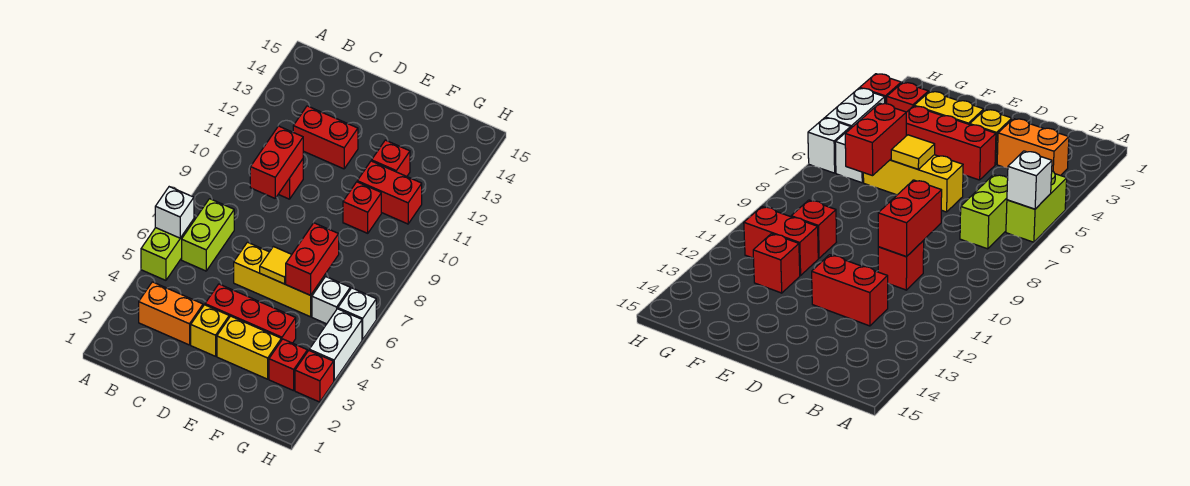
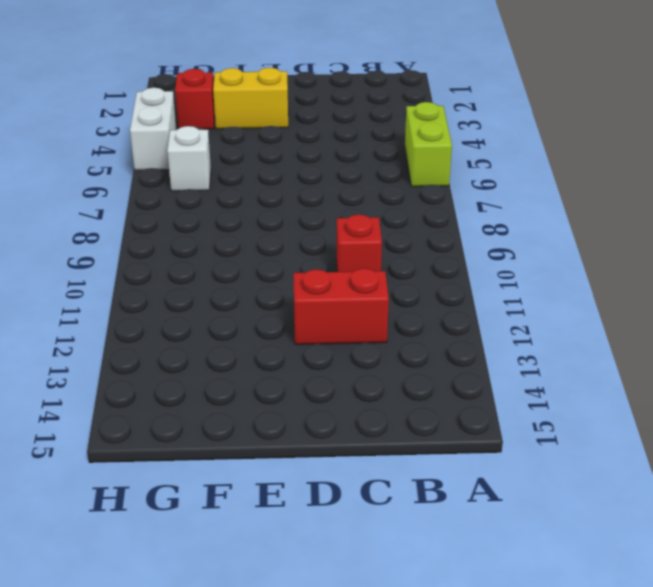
none -> orange 1x2 brick [139,282,203,345]
none -> lime 1x2 brick [182,199,234,271]
none -> yellow 1x1 brick [191,305,229,356]

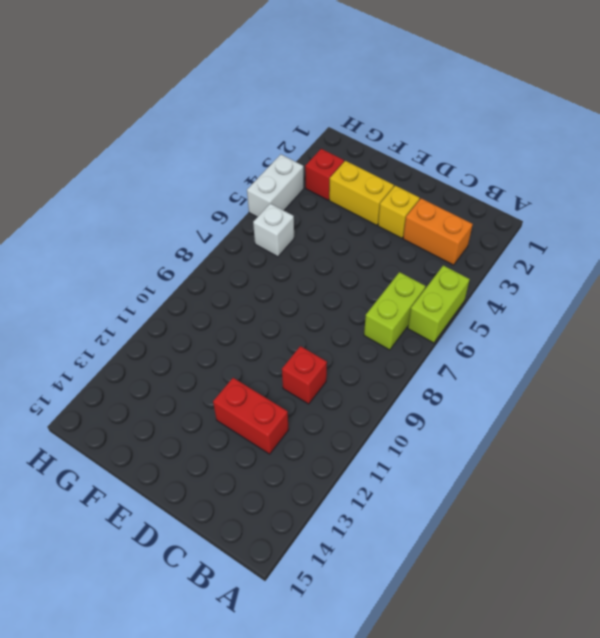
none -> red 1x3 brick [205,284,296,343]
none -> yellow 1x3 brick [234,242,324,317]
none -> red 1x1 brick [343,182,381,233]

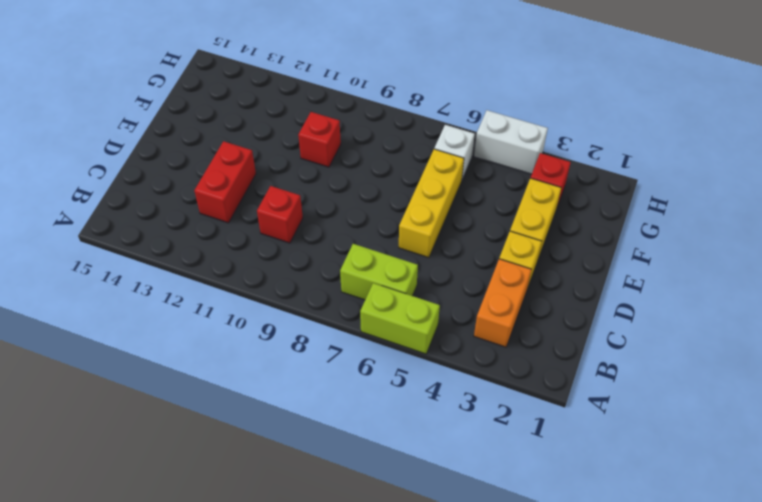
none -> red 1x3 brick [205,284,296,343]
none -> red 1x2 brick [357,161,422,224]
none -> red 1x1 brick [372,140,410,176]

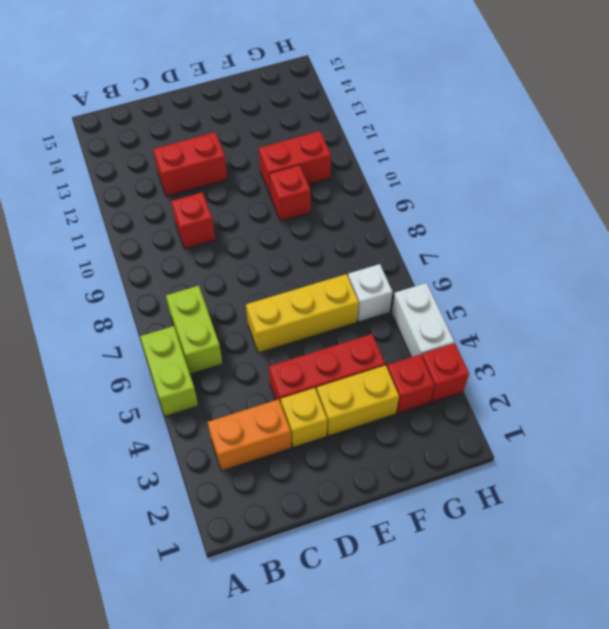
none -> red 1x1 brick [372,140,410,176]
none -> white 1x1 brick [338,288,376,340]
none -> white 1x1 brick [155,187,194,238]

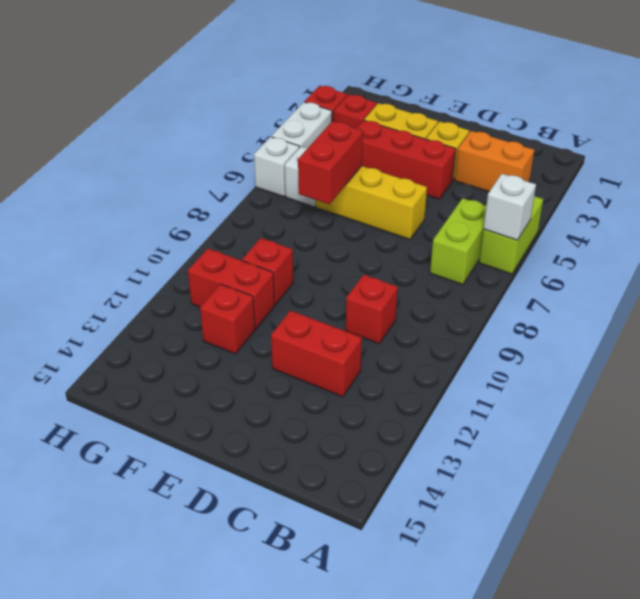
none -> red 1x2 brick [250,126,303,198]
none -> yellow 1x1 tile [260,247,292,284]

